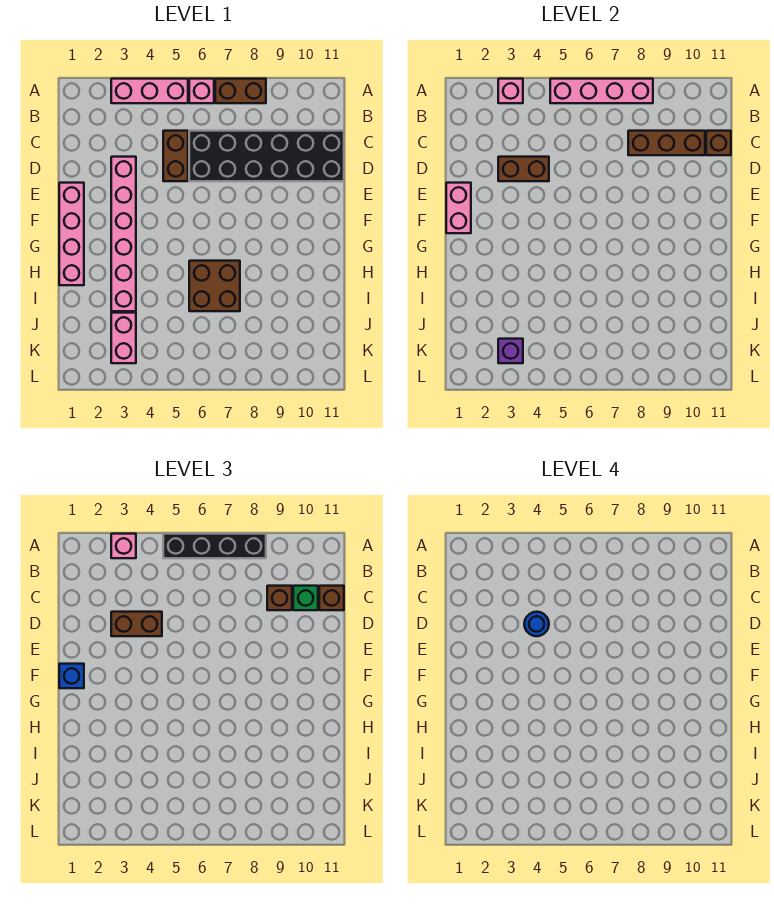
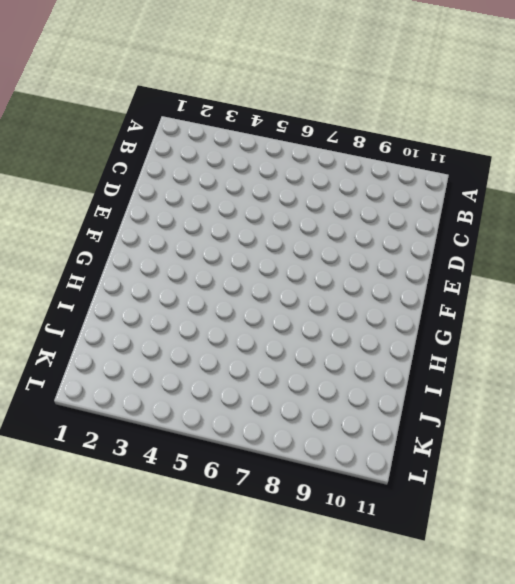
none -> pink 1x3 brick [111,79,188,103]
none -> pink 1x1 brick [189,79,214,103]
none -> brown 1x2 brick [215,79,266,103]

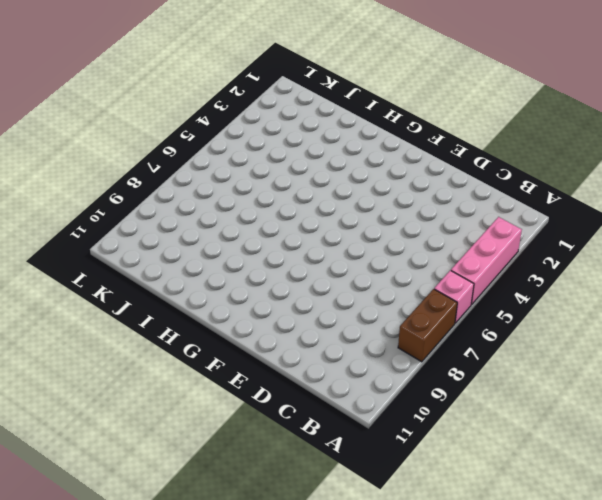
none -> brown 1x2 brick [163,131,188,181]
none -> black 2x6 brick [189,131,344,181]
none -> pink 1x6 brick [111,157,136,311]

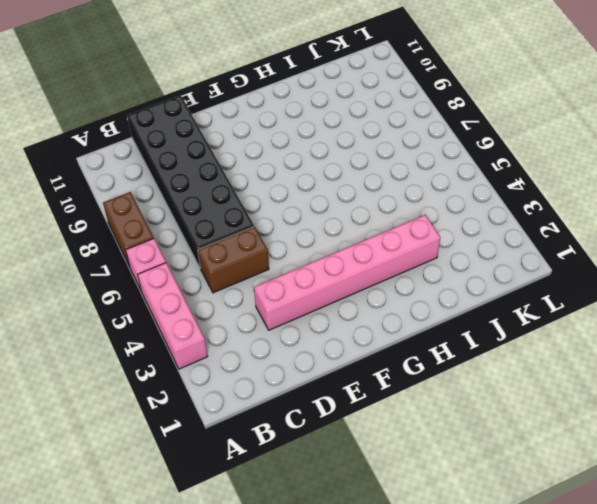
none -> pink 1x4 brick [59,183,84,285]
none -> brown 2x2 brick [189,261,240,311]
none -> pink 1x2 brick [111,313,136,363]

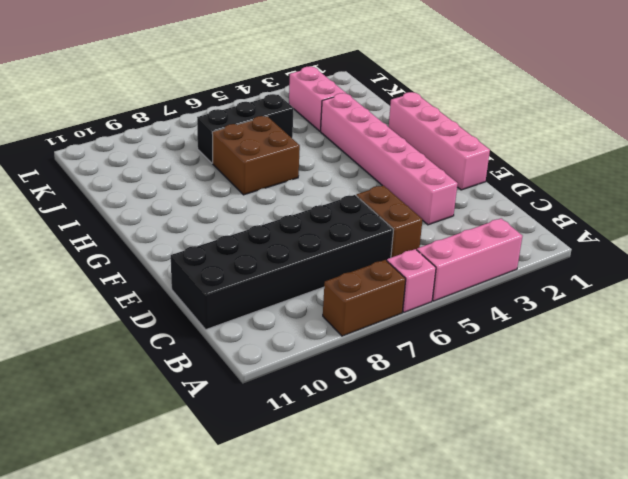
black 1x3 brick [197,94,293,163] -> none
none -> pink 1x1 brick [498,79,523,103]
none -> pink 1x4 brick [550,79,653,103]
none -> brown 1x3 brick [628,131,705,155]

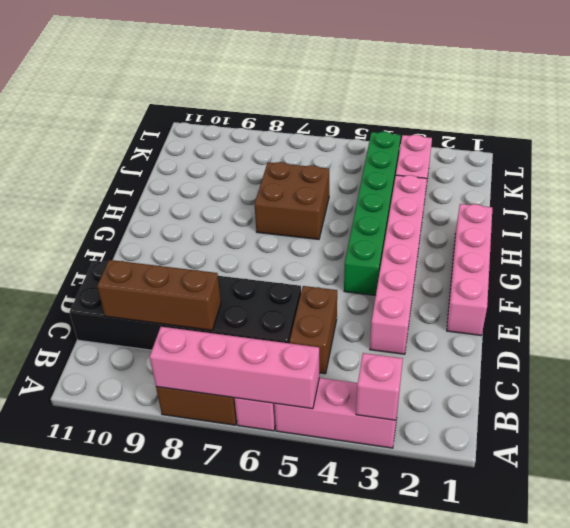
green 1x6 brick [344,132,401,295] -> none
none -> brown 1x1 brick [706,131,731,155]
none -> brown 1x2 brick [498,157,549,181]
none -> pink 1x2 brick [446,183,471,233]

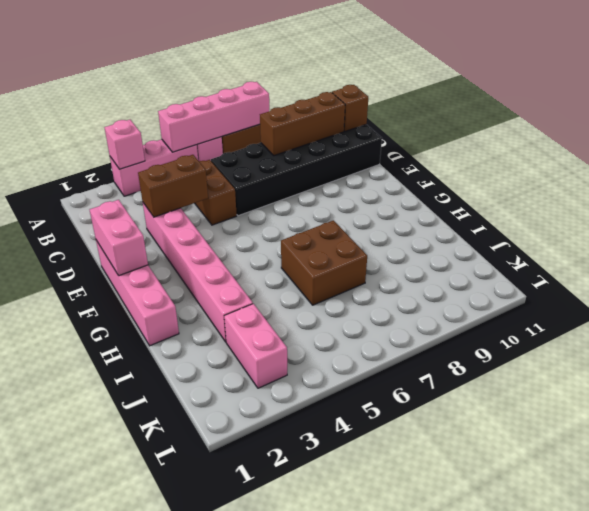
none -> purple 1x1 brick [498,339,523,363]
none -> pink 1x1 brick [111,534,136,558]
none -> black 1x4 brick [163,534,266,558]

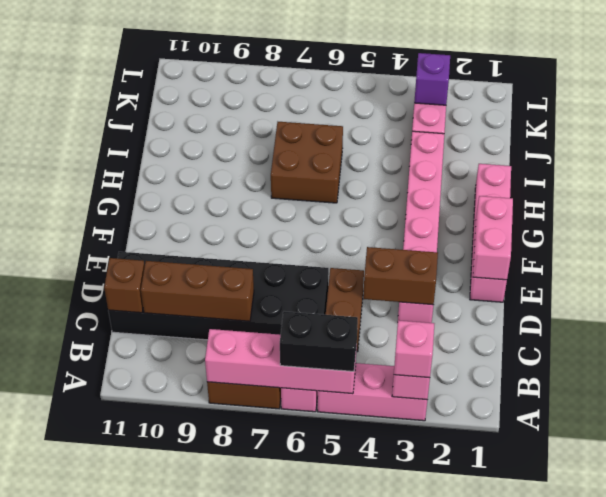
black 1x2 brick [280,311,358,371] -> black 1x4 brick [163,534,266,558]
none -> brown 1x1 brick [267,586,292,610]
none -> green 1x1 brick [293,586,318,610]
none -> brown 1x1 brick [319,586,344,610]

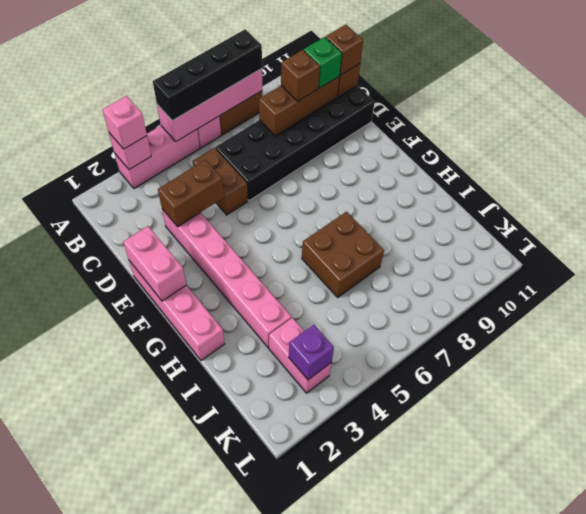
none -> brown 1x2 brick [111,612,162,636]
none -> blue 1x1 brick [59,664,84,688]
none -> blue 1x1 round brick [524,612,549,636]

